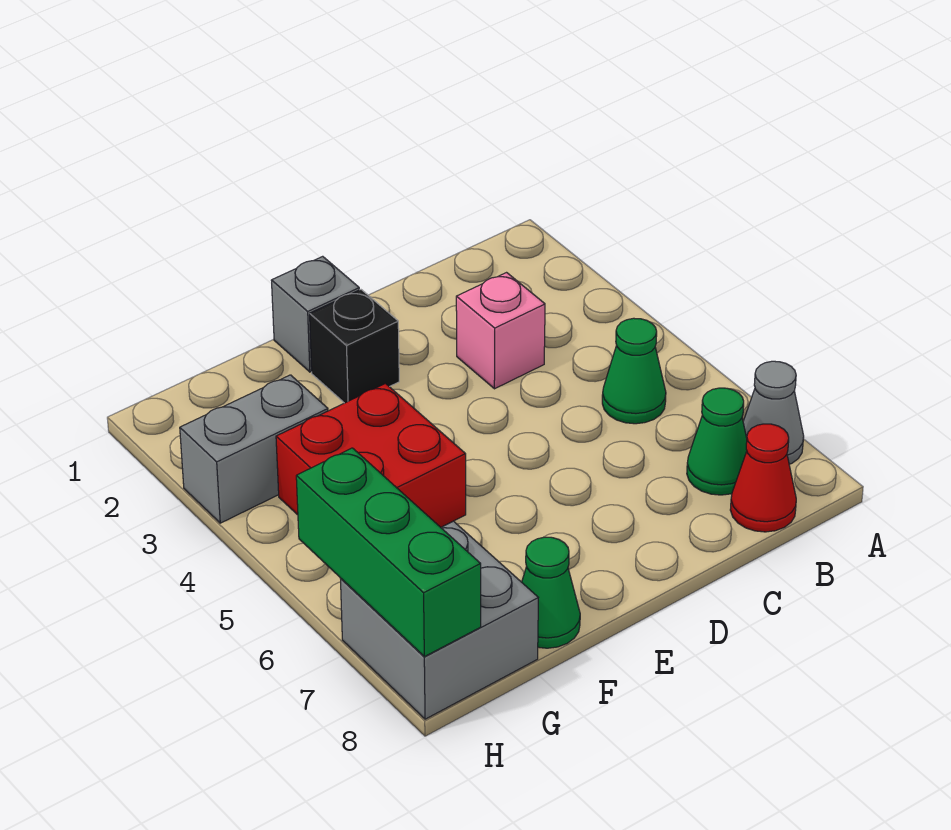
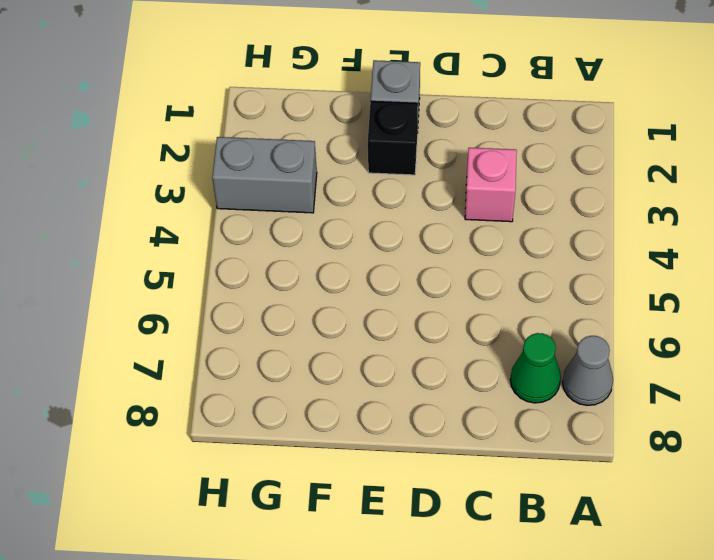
none -> green 1x1 cone [602,318,666,424]
none -> red 1x1 cone [730,424,796,532]
none -> red 2x2 brick [276,384,466,527]

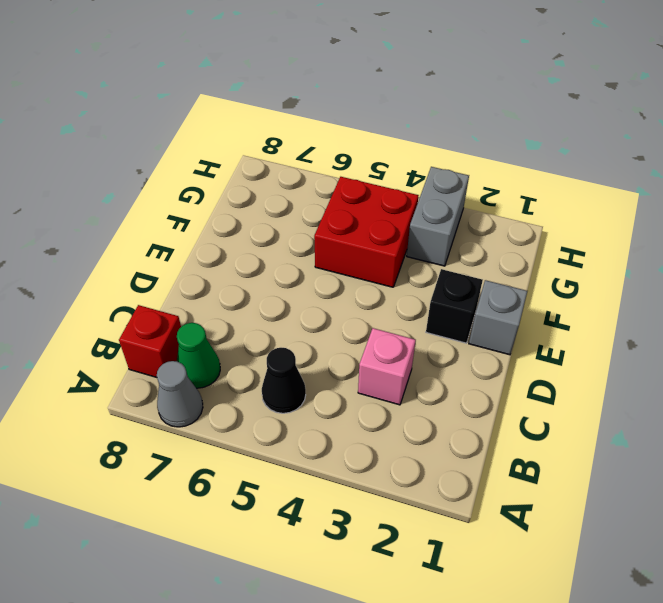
black 1x1 cone [262,348,306,413] -> green 1x1 cone [602,318,666,424]
red 1x1 brick [119,305,181,377] -> red 1x1 cone [730,424,796,532]
none -> green 1x1 cone [522,537,580,648]
none -> grey 2x2 brick [341,521,538,719]
none -> green 1x3 brick [296,448,481,657]

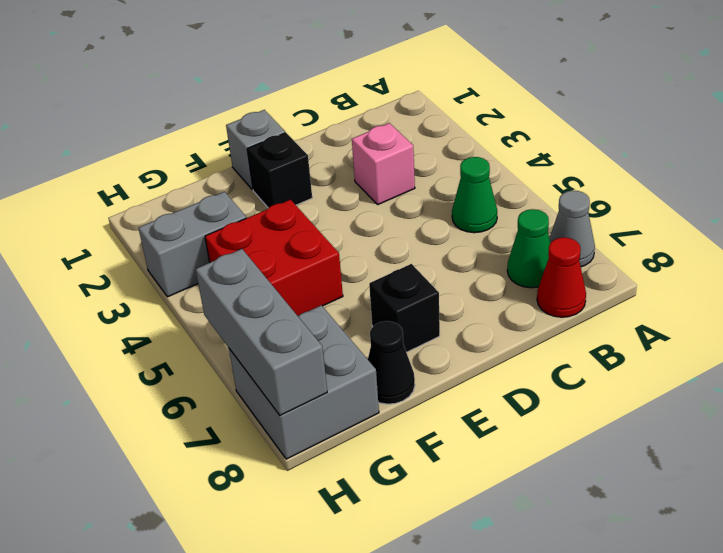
black 1x1 brick [369,264,440,352] -> none
black 1x1 cone [368,321,415,404] -> green 1x1 cone [522,537,580,648]
grey 1x3 brick [196,249,327,415] -> green 1x3 brick [296,448,481,657]

